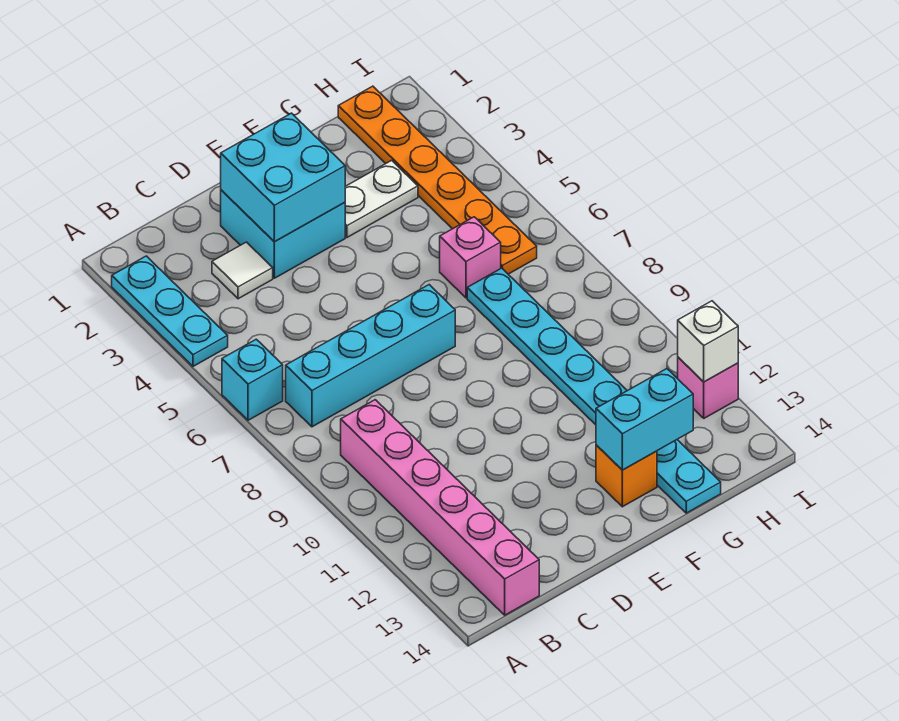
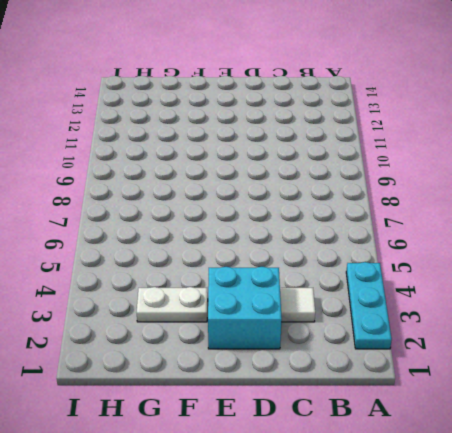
none -> cyan 1x1 brick [222,339,283,420]
none -> cyan 1x4 brick [286,285,455,427]
none -> pink 1x6 brick [341,400,539,615]

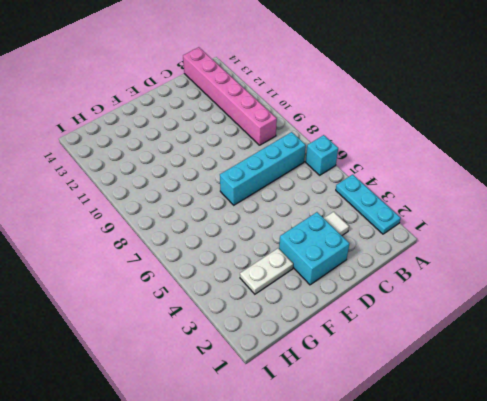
none -> orange 1x1 brick [596,445,657,507]
none -> pink 1x1 brick [440,217,501,298]
none -> cyan 1x8 plate [467,268,721,513]

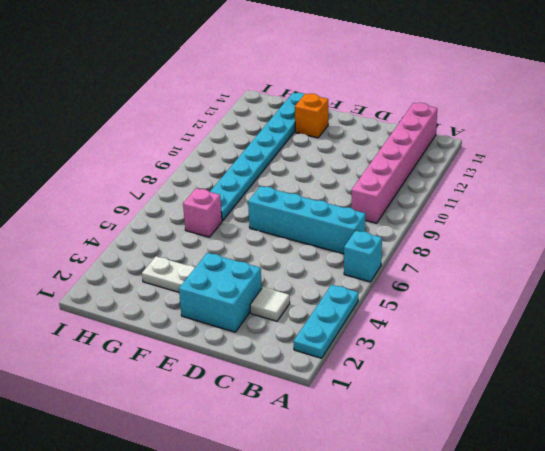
none -> orange 1x6 plate [338,86,537,274]
none -> pink 1x1 brick [678,357,738,418]
none -> cyan 2x2 brick [221,113,345,242]

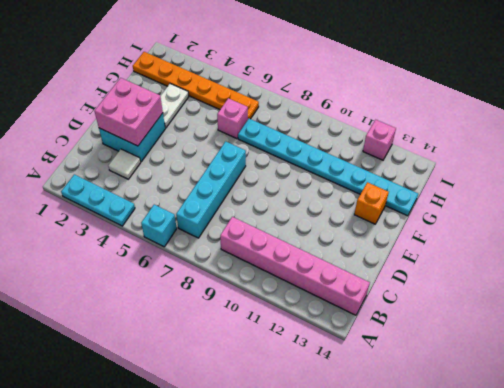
pink 2x2 brick [94,78,163,146] -> cyan 2x2 brick [221,113,345,242]
none -> cyan 1x2 brick [596,369,693,470]
none -> white 1x1 brick [678,301,738,382]

